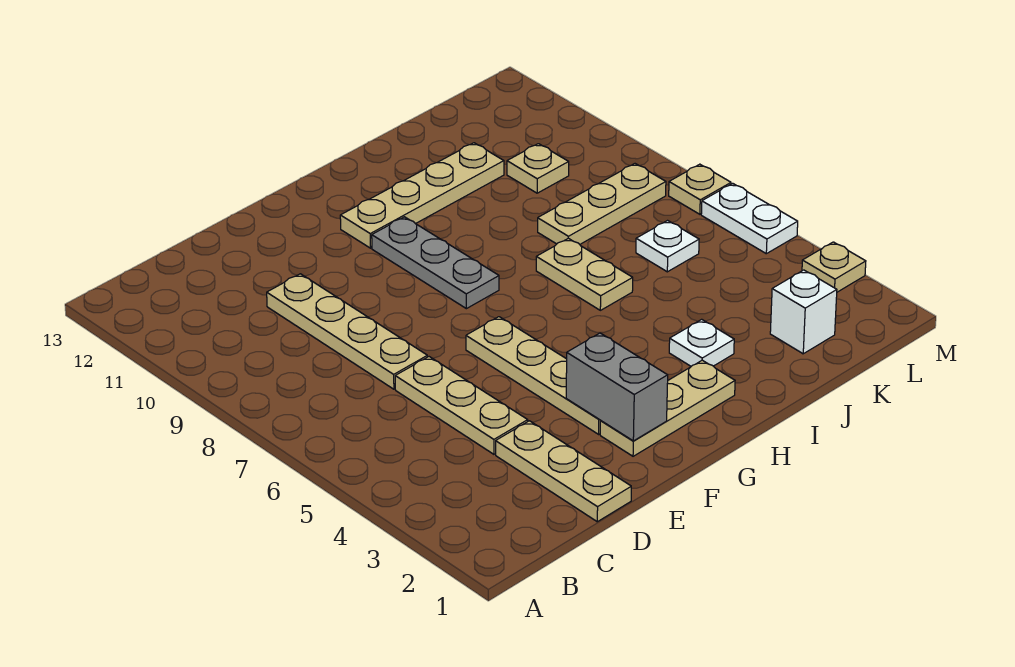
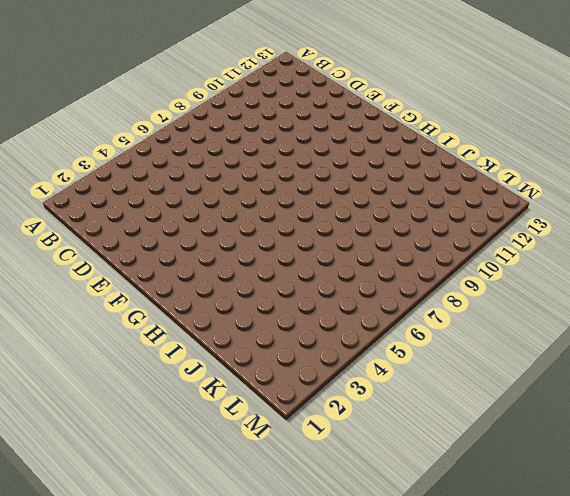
none -> tan 1x3 plate [496,421,631,522]
none -> tan 1x3 plate [395,357,528,454]
none -> tan 1x4 plate [267,274,427,389]

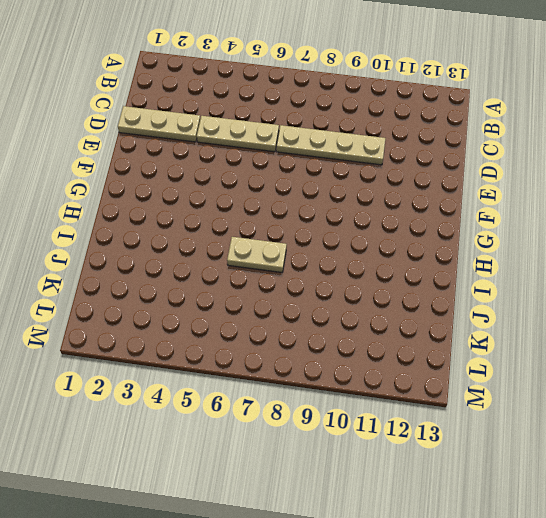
none -> tan 1x3 plate [600,360,735,456]
none -> tan 1x4 plate [466,317,601,434]
none -> grey 1x3 plate [372,217,499,309]

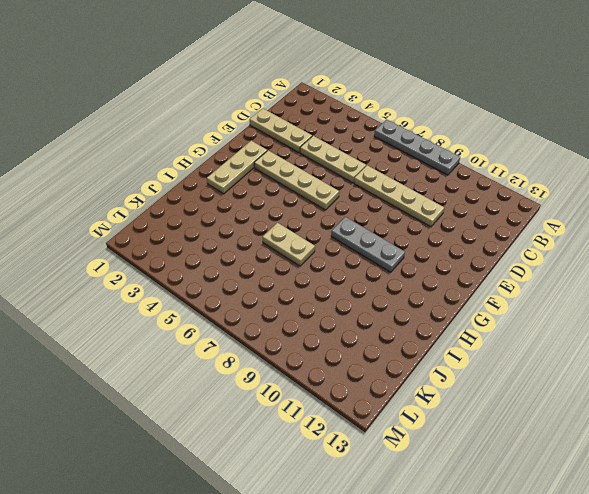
grey 1x4 plate [374,119,460,175] -> none
none -> tan 1x4 plate [340,143,504,248]
none -> white 1x1 plate [669,319,734,366]
none -> tan 1x3 plate [538,164,666,244]

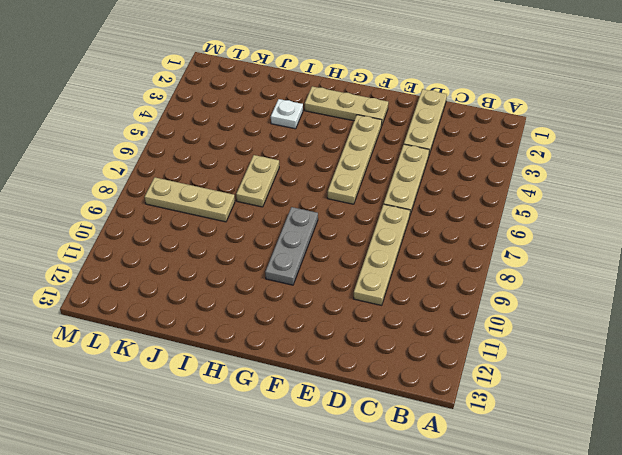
none -> tan 1x4 plate [340,143,504,248]
none -> white 1x1 brick [770,270,837,354]
none -> white 1x1 plate [636,221,699,272]

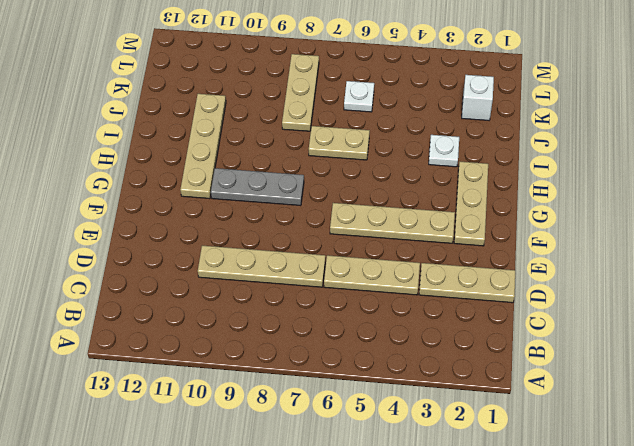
none -> tan 1x1 plate [507,144,569,193]
none -> tan 1x1 plate [802,242,866,292]
none -> white 1x2 plate [701,183,798,254]

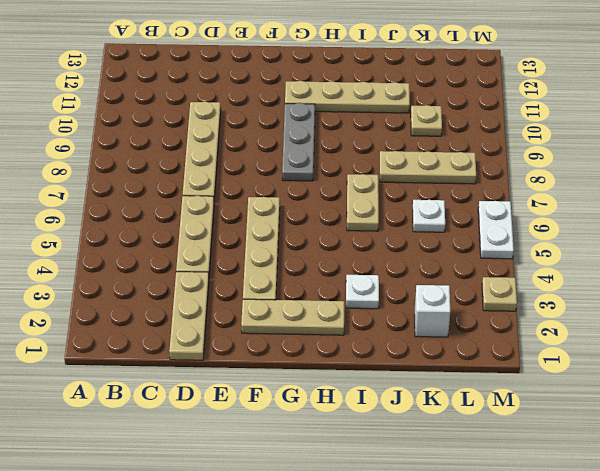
none -> tan 1x1 plate [669,164,731,214]
none -> grey 1x2 brick [566,333,668,441]

